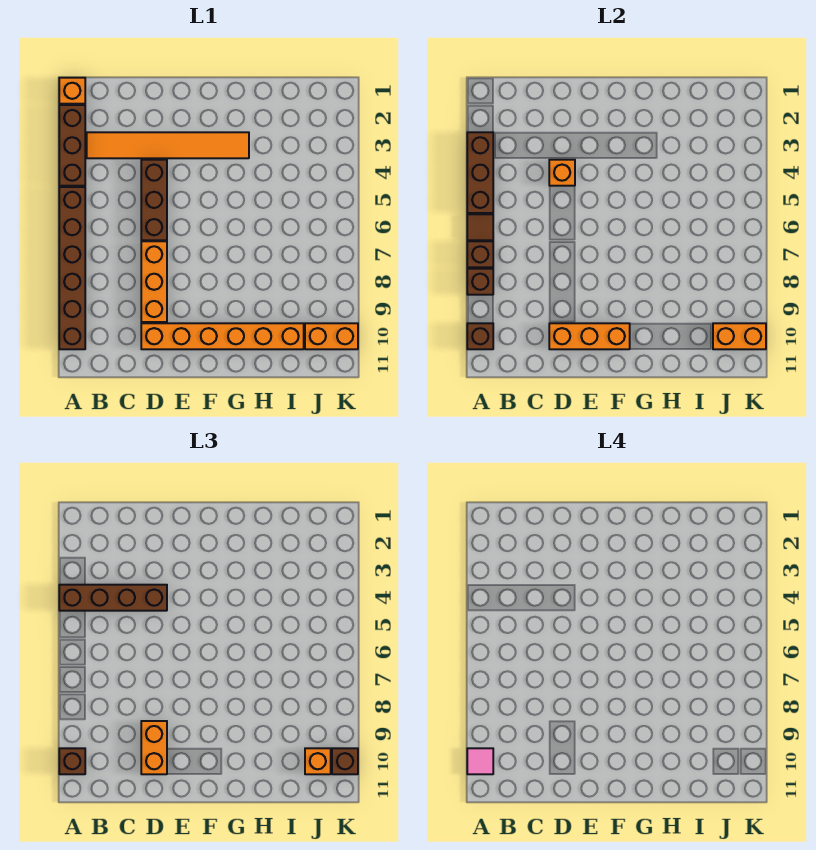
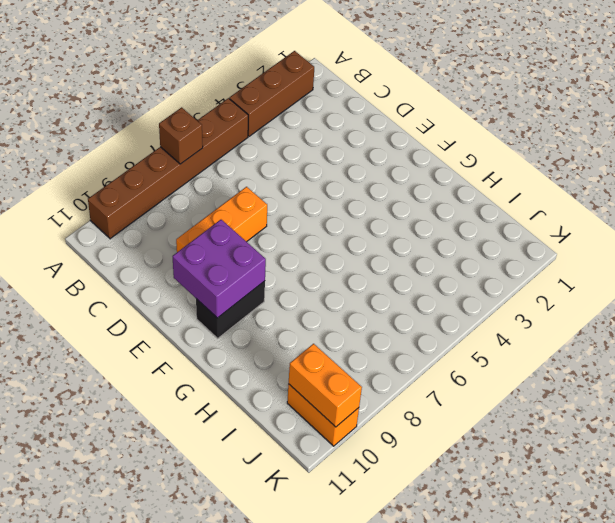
purple 2x2 brick [173,220,266,318] -> orange 1x3 brick [549,323,630,349]
black 1x2 brick [196,281,265,338] -> orange 1x6 brick [141,323,304,349]
none -> orange 1x1 brick [59,78,85,104]
none -> orange 1x6 tile [87,132,249,158]
none -> brown 1x3 brick [141,160,167,240]

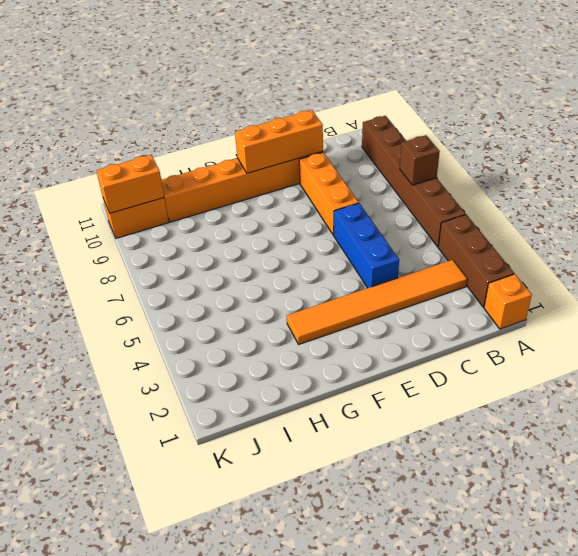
blue 1x3 brick [334,203,399,288] -> brown 1x3 brick [141,160,167,240]
none -> brown 1x3 brick [467,132,493,213]
none -> brown 1x1 tile [467,214,493,240]
none -> brown 1x1 brick [467,269,493,295]

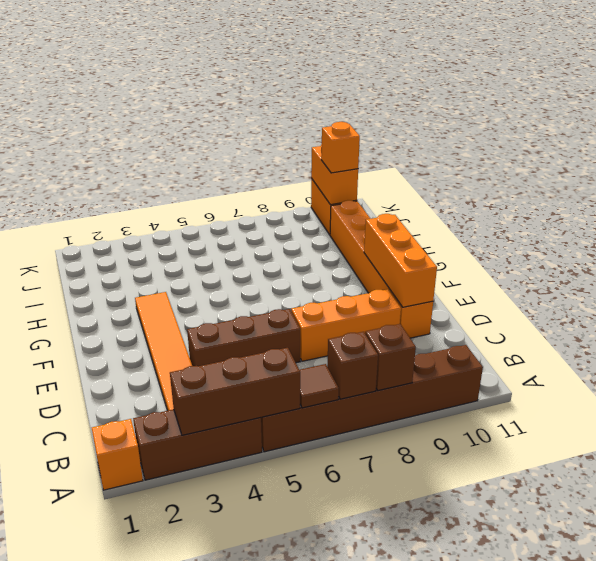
none -> brown 1x1 brick [467,323,493,349]
none -> orange 1x1 brick [549,160,575,186]
none -> brown 1x4 brick [59,585,167,611]

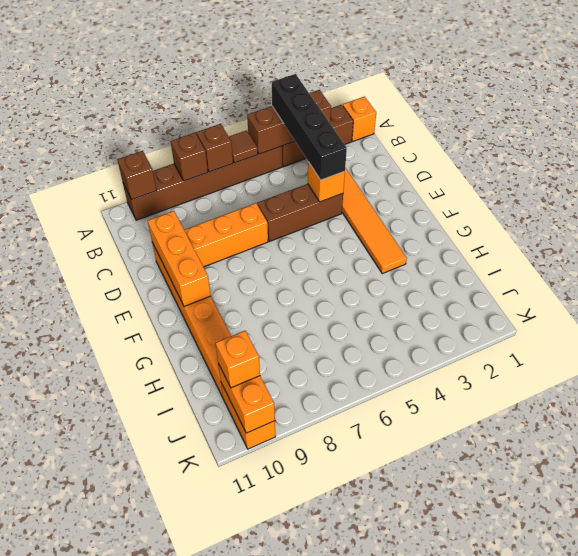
black 1x4 brick [272,74,347,180] -> brown 1x4 brick [59,585,167,611]
none -> brown 1x1 brick [59,748,85,774]
none -> orange 1x2 brick [141,721,167,774]
none -> brown 1x1 brick [332,748,358,774]

